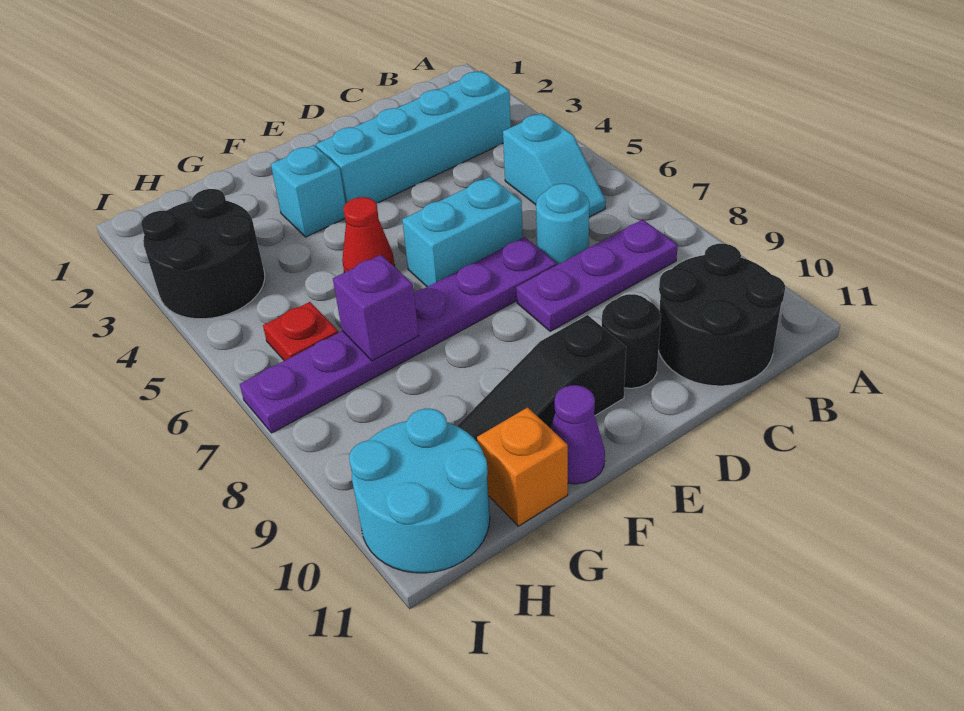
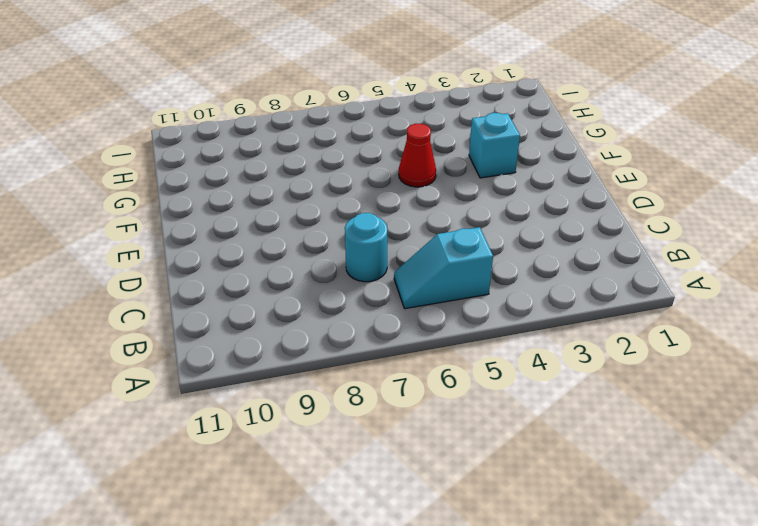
none -> cyan 1x4 brick [316,71,511,204]
none -> purple 1x3 plate [516,220,678,331]
none -> black 2x2 round brick [658,244,785,386]

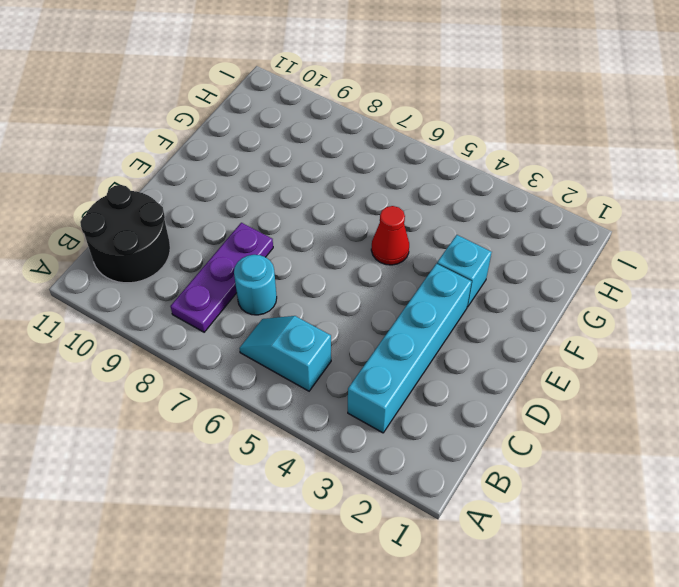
none -> cyan 1x2 brick [402,177,523,287]
none -> purple 1x6 plate [240,237,557,433]
none -> black 1x1 round brick [602,294,661,388]

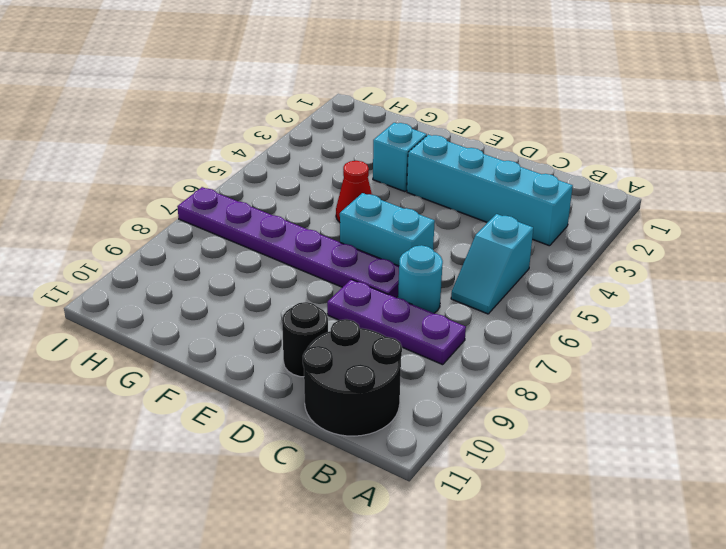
none -> black 1x3 slope [457,315,626,441]
none -> purple 1x1 cone [551,385,605,484]
none -> orange 1x1 brick [477,407,568,526]

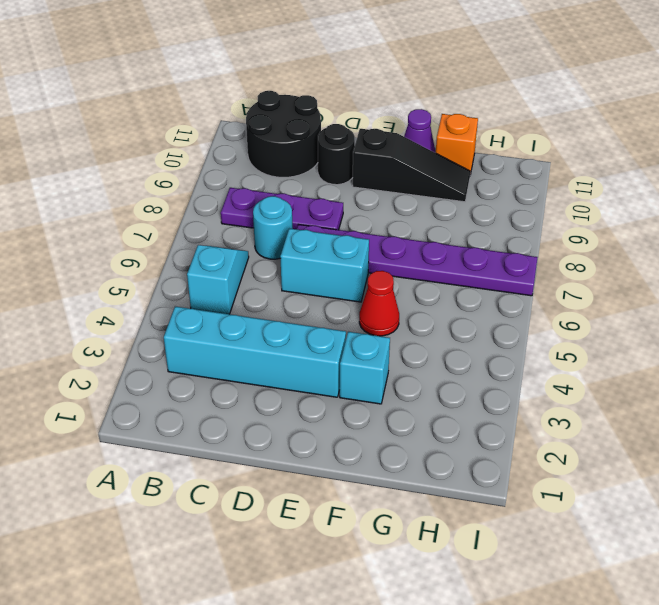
none -> black 2x2 round brick [141,189,265,319]
none -> red 1x1 plate [263,302,339,361]
none -> cyan 2x2 round brick [349,409,490,573]

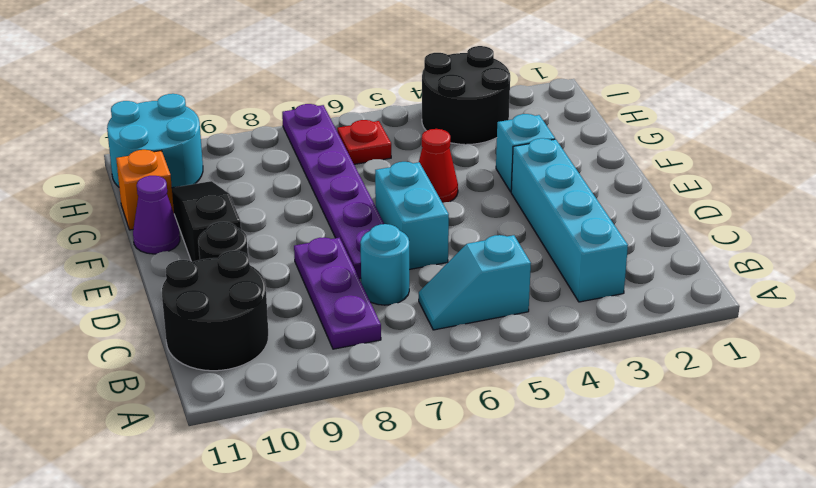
none -> purple 1x1 brick [333,255,419,361]

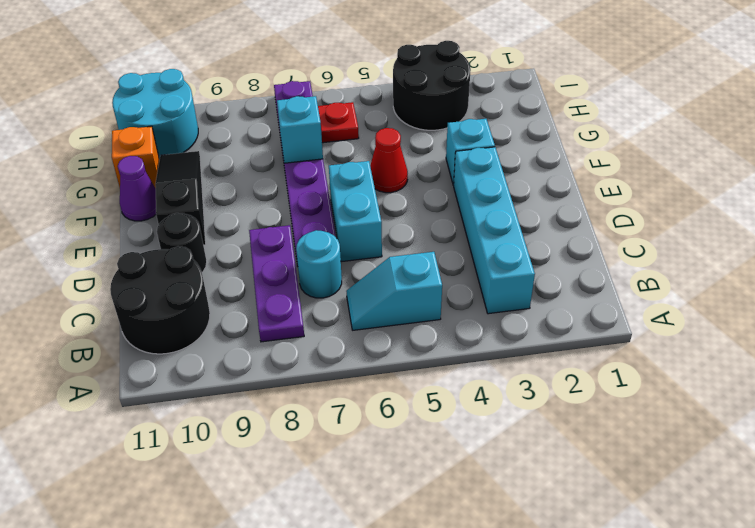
cyan 1x1 brick [277,96,323,163] -> purple 1x1 brick [333,255,419,361]

